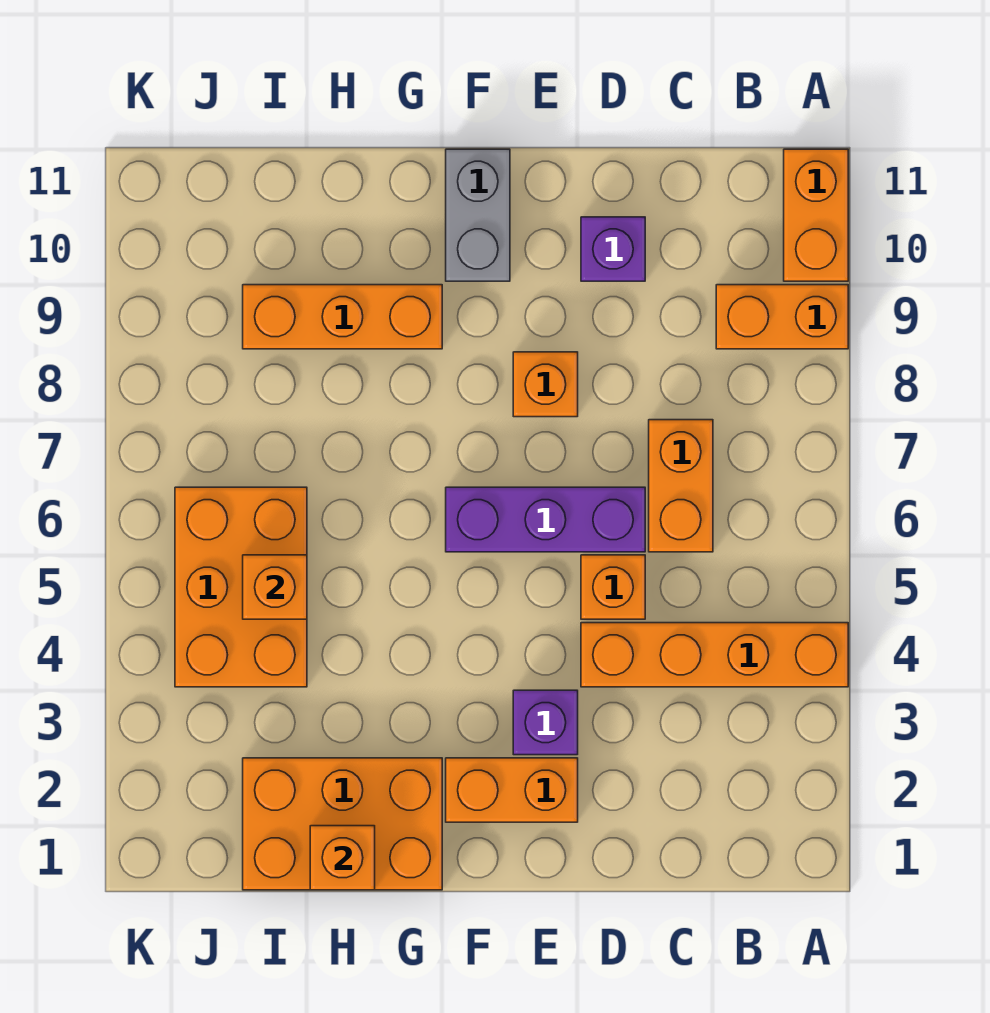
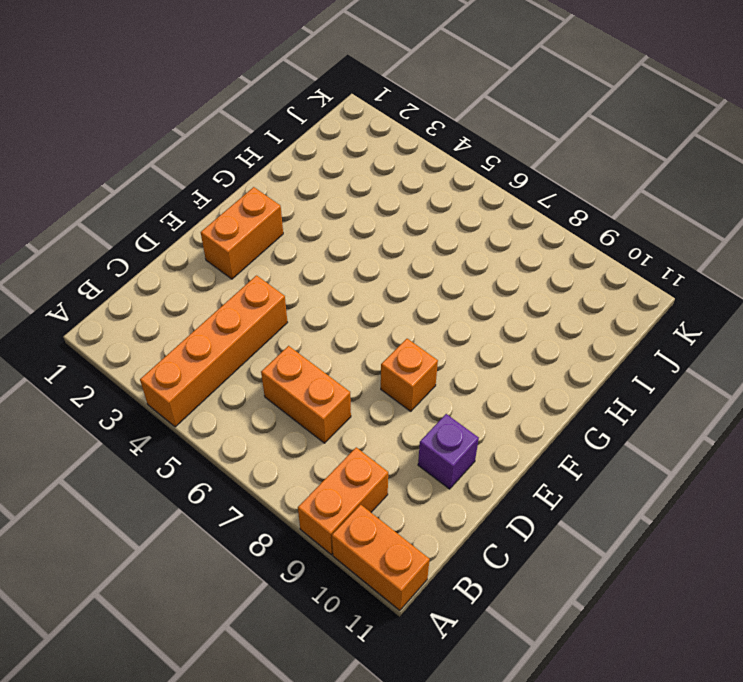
none -> orange 1x1 brick [581,555,645,619]
none -> purple 1x3 brick [446,487,645,552]
none -> purple 1x1 brick [513,690,578,755]

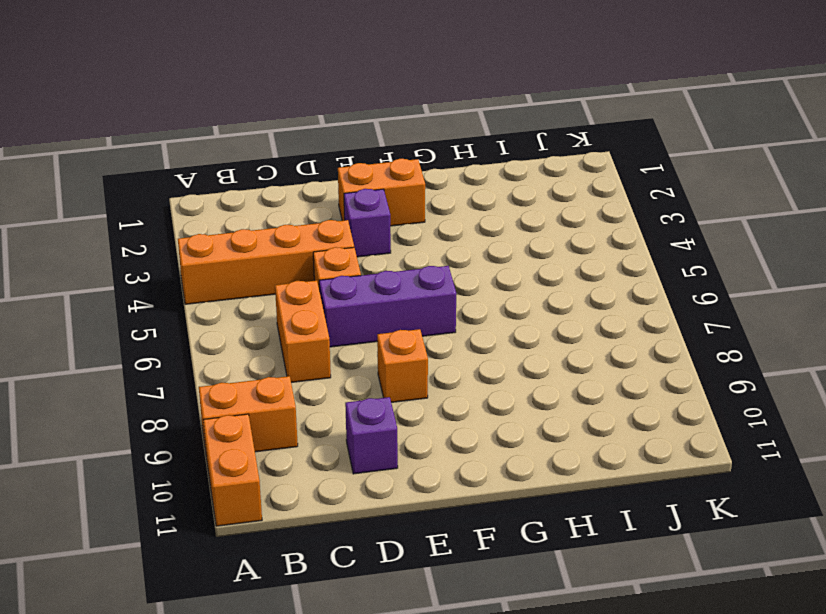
none -> grey 1x2 brick [446,149,510,281]
none -> orange 2x3 brick [243,758,442,890]
none -> orange 1x3 brick [243,285,442,349]

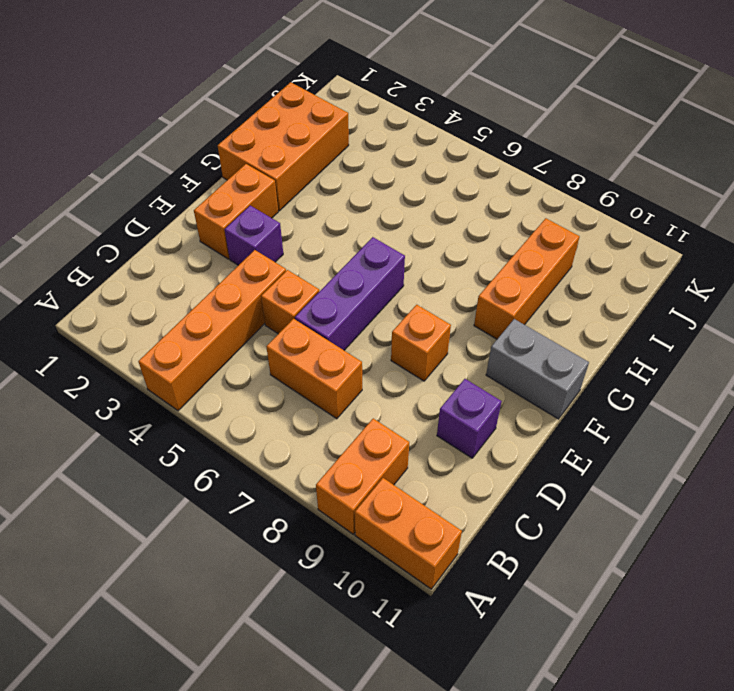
none -> orange 2x3 brick [175,487,307,687]
none -> orange 1x1 brick [310,826,375,890]
none -> orange 1x1 brick [243,555,307,619]

